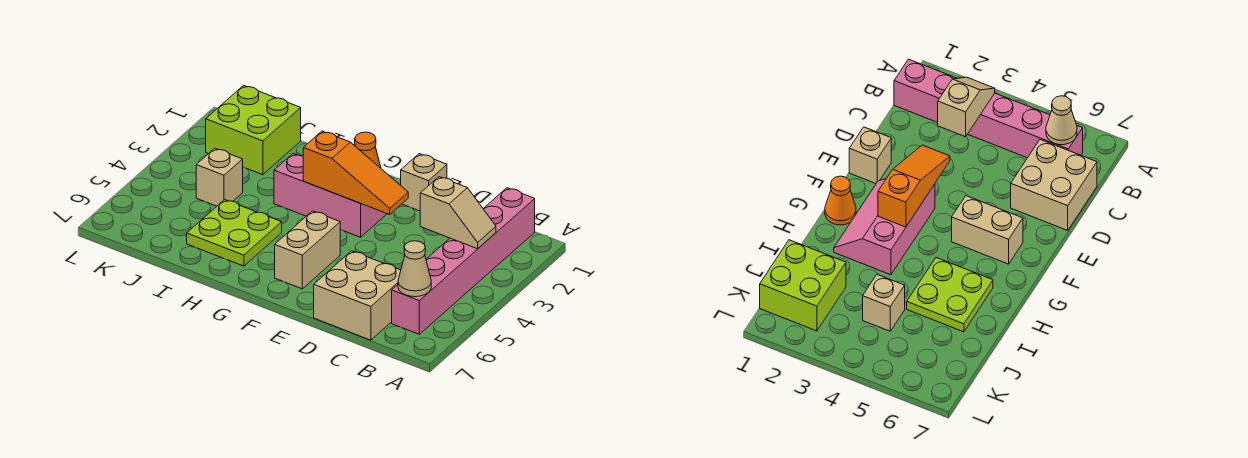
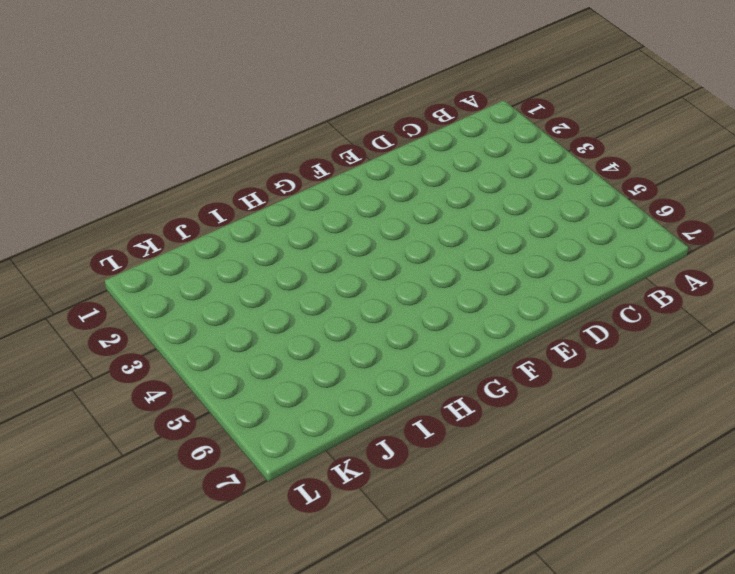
none -> pink 1x6 brick [392,188,535,334]
none -> tan 2x2 brick [314,251,401,340]
none -> tan 1x1 brick [401,154,447,211]

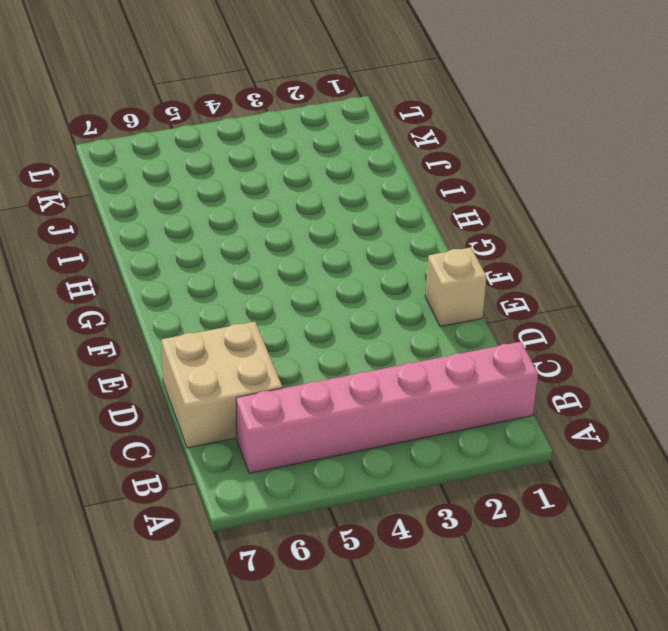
none -> pink 2x3 slope [274,154,387,237]
none -> tan 1x2 brick [275,211,340,289]
none -> orange 1x1 cone [355,132,381,168]

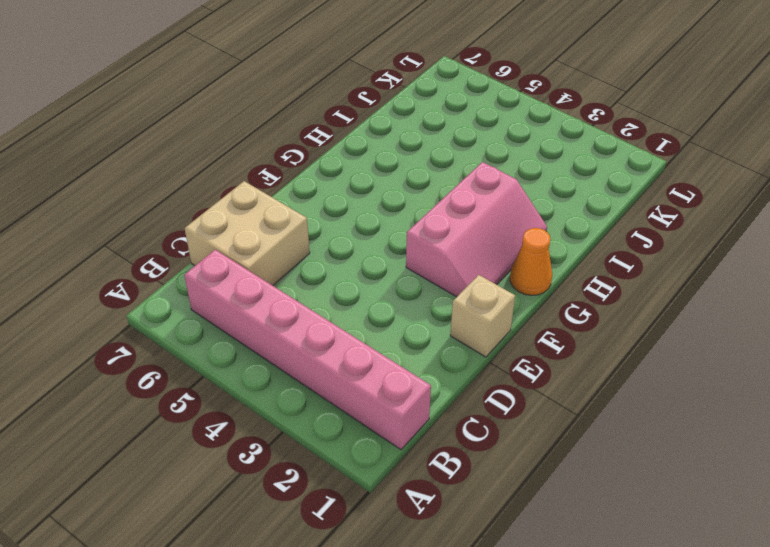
none -> tan 1x2 brick [275,211,340,289]
none -> lime 2x2 plate [187,200,282,266]
none -> lime 2x2 brick [206,85,301,175]

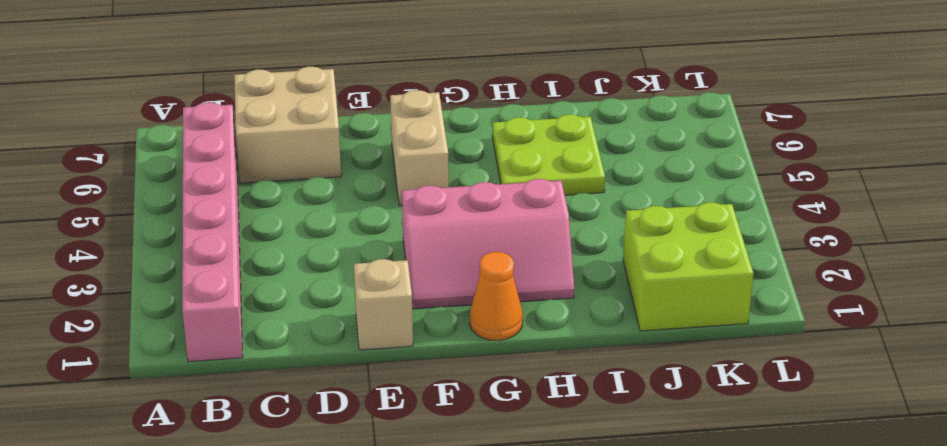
none -> tan 1x1 brick [196,148,243,206]
none -> tan 1x2 slope [420,177,496,249]
none -> tan 1x1 cone [398,241,431,297]

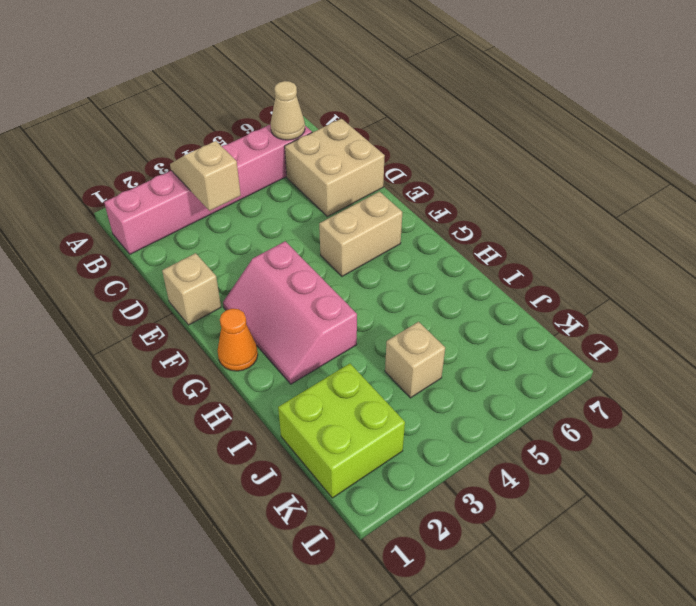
none -> lime 2x2 plate [187,200,282,266]
none -> orange 1x3 slope [303,131,408,214]

